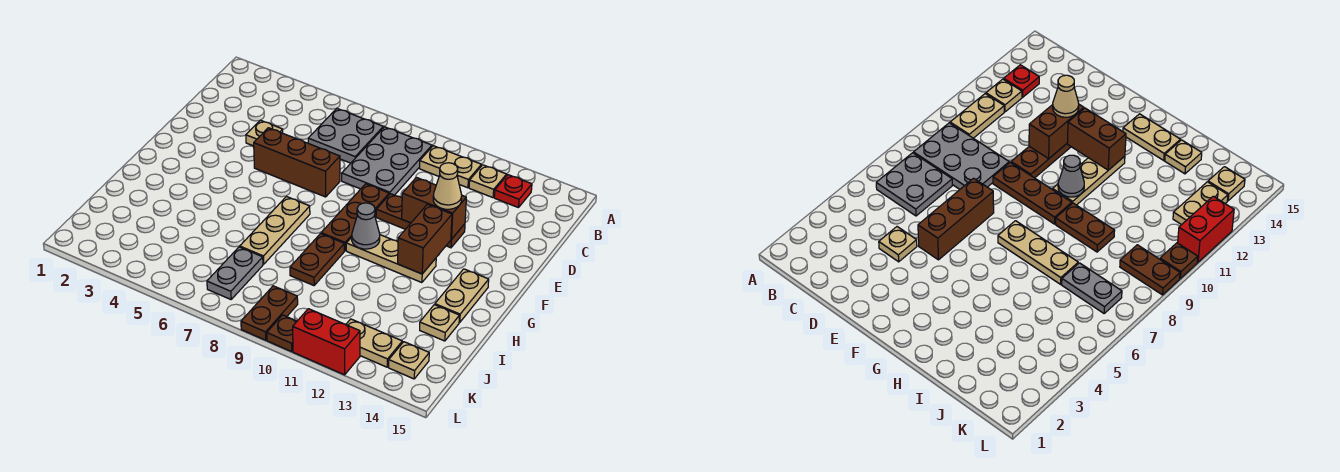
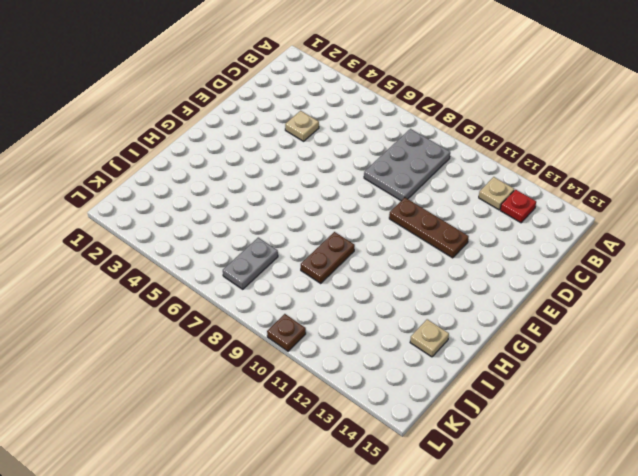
none -> grey 2x2 plate [308,109,383,163]
none -> tan 1x2 plate [420,146,481,188]
none -> brown 1x3 brick [254,128,340,197]

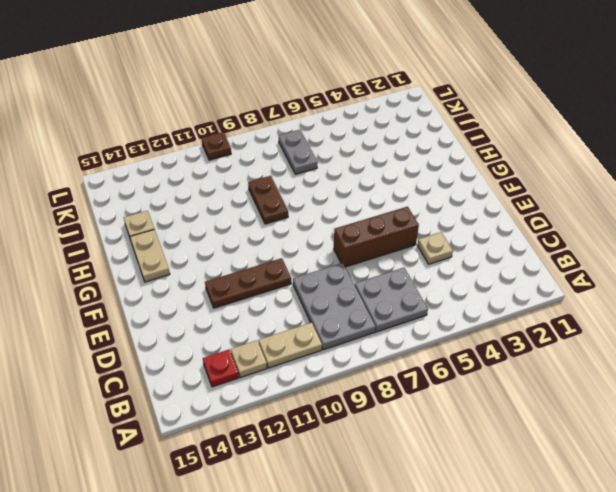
none -> brown 1x3 plate [321,184,389,251]
none -> tan 1x3 plate [240,197,310,264]
none -> tan 1x3 plate [346,235,436,283]

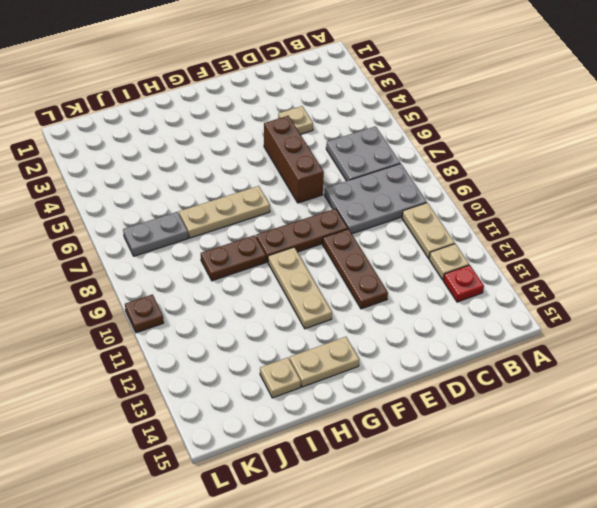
none -> brown 1x2 plate [241,286,298,340]
none -> tan 1x2 plate [346,319,402,367]
none -> tan 1x1 plate [389,342,429,379]

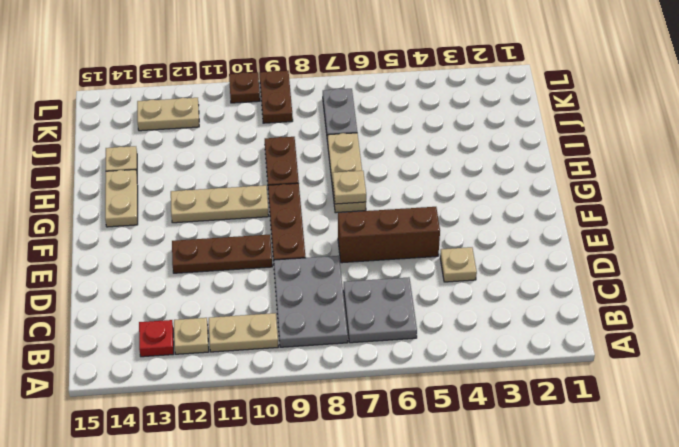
tan 1x1 plate [333,171,366,204] -> tan 1x1 plate moved to [389,342,429,379]
none -> red 1x2 brick [293,309,360,375]
none -> brown 1x2 brick [402,178,466,239]
none -> brown 1x2 brick [398,204,452,274]

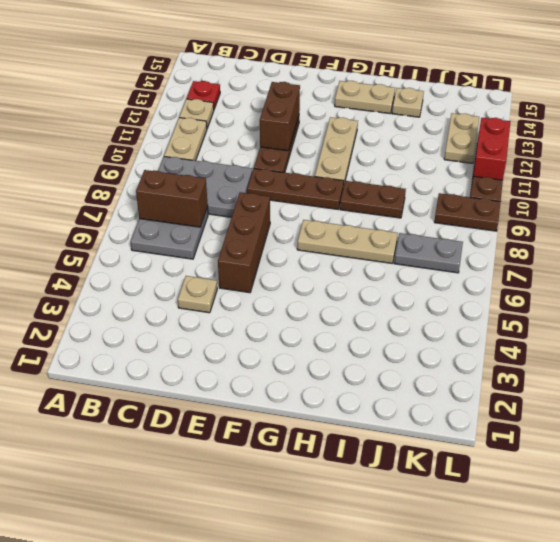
brown 1x2 brick [136,170,208,227] -> brown 1x2 brick moved to [398,204,452,274]
none -> tan 1x1 plate [389,342,429,379]
none -> grey 1x1 cone [352,203,380,249]
none -> tan 1x1 cone [433,163,462,209]

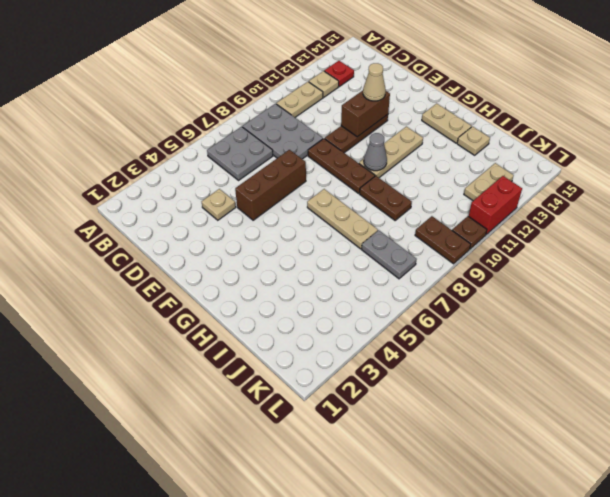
none -> tan 1x1 plate [389,342,429,379]
none -> brown 1x2 brick [398,204,452,274]

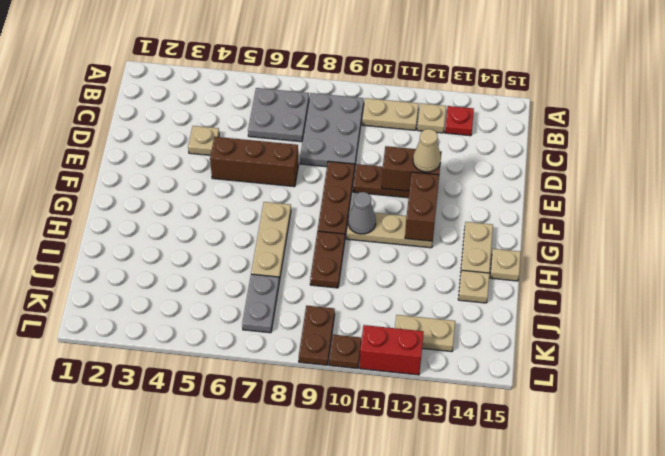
tan 1x1 plate [490,249,521,281] -> tan 1x1 plate moved to [389,342,429,379]

